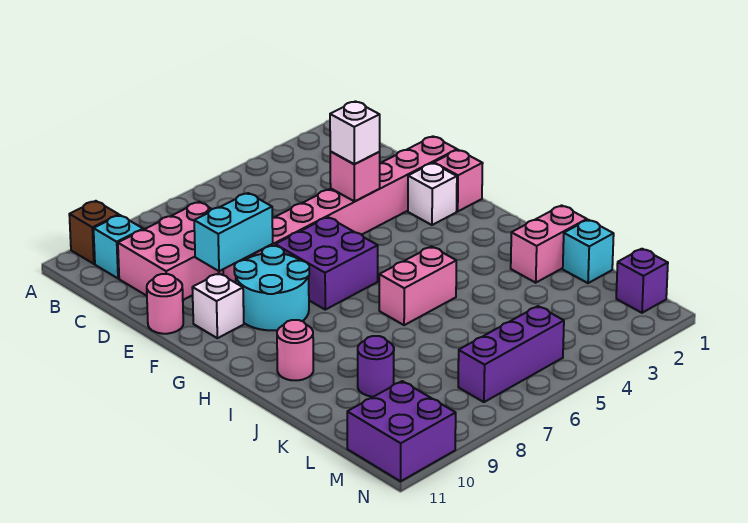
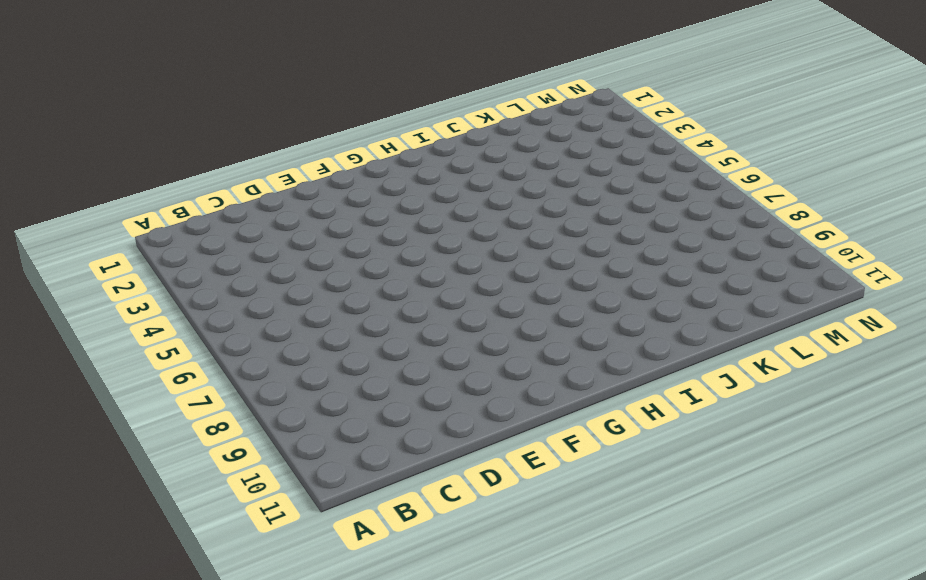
none -> brown 1x1 brick [69,201,119,264]
none -> cyan 1x1 brick [94,215,143,278]
none -> pink 2x3 brick [118,202,223,300]

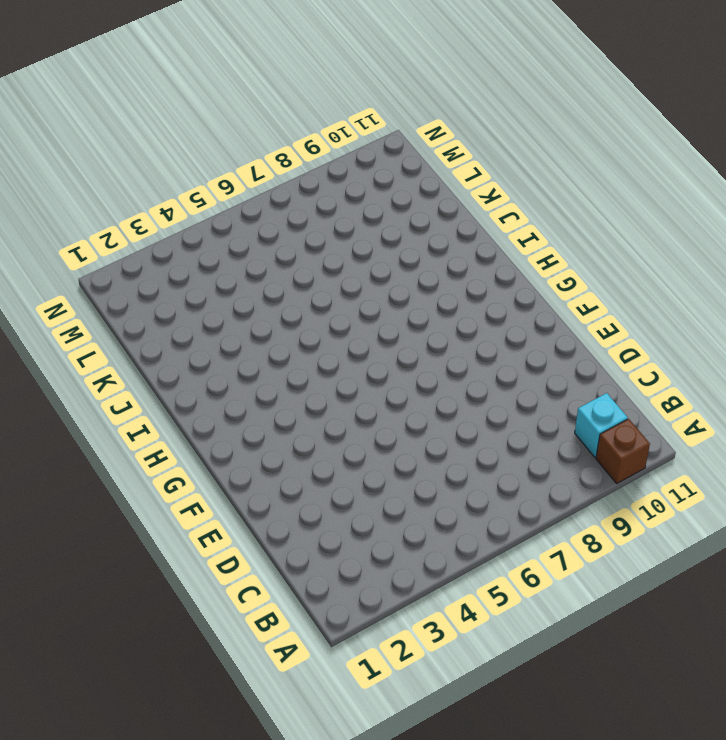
none -> pink 2x3 brick [118,202,223,300]
none -> pink 1x8 brick [223,136,457,283]
none -> pink 1x1 round brick [147,274,183,334]

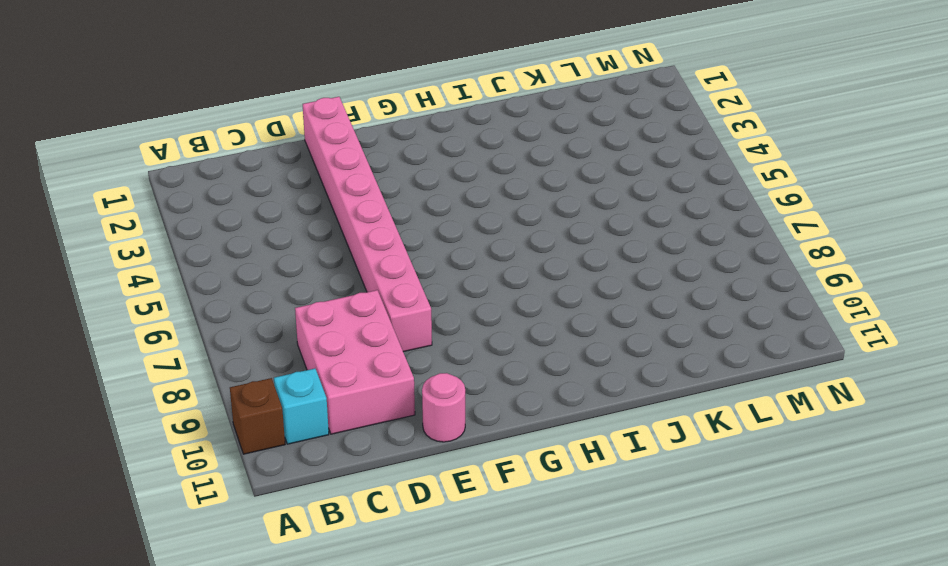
none -> pink 1x1 brick [434,150,483,211]
none -> white 1x1 brick [408,163,457,225]
none -> purple 2x2 brick [275,217,378,310]

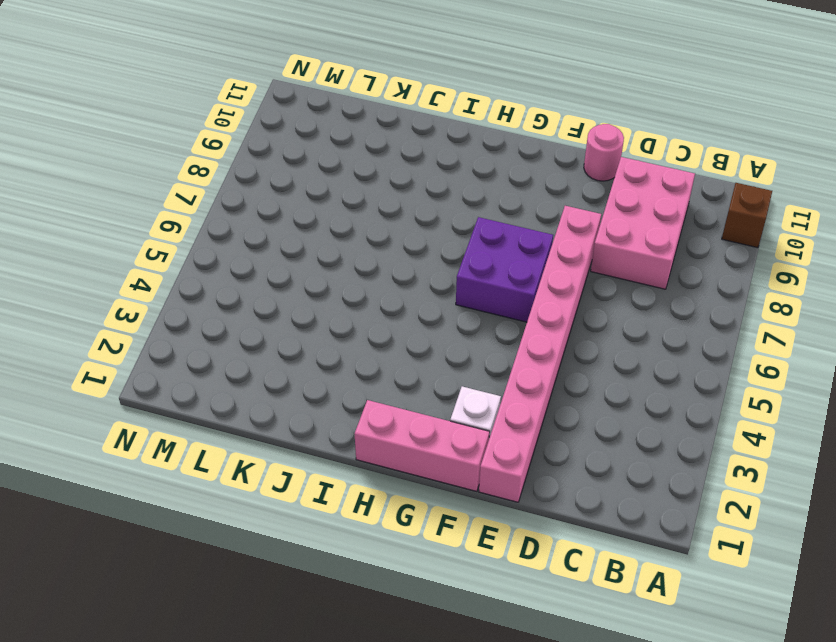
pink 1x3 brick [355,400,489,491] -> pink 1x1 brick [434,150,483,211]
none -> cyan 1x1 brick [94,215,143,278]
none -> cyan 2x2 round brick [234,246,309,330]
none -> white 1x1 brick [192,273,244,338]

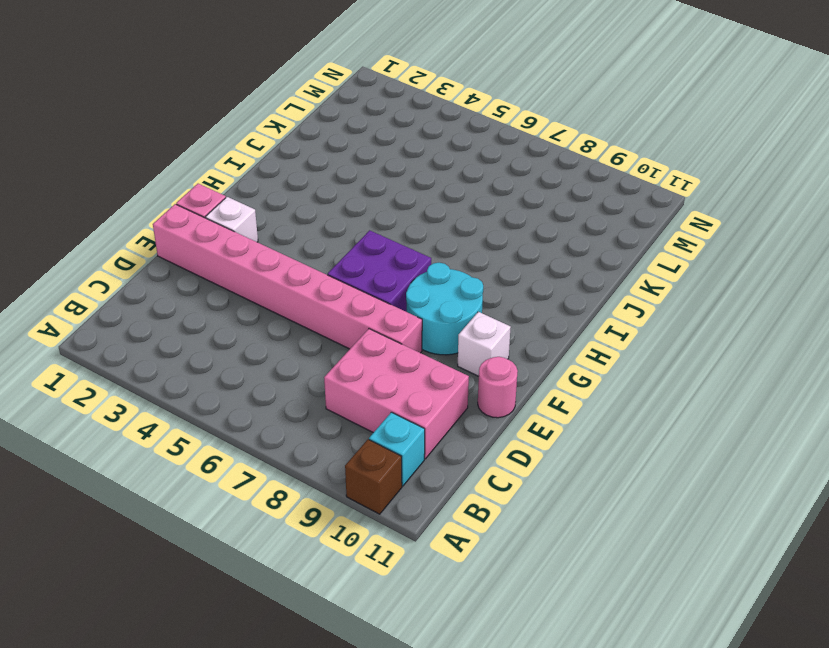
none -> pink 1x2 brick [379,247,456,325]
none -> pink 1x1 round brick [277,320,313,380]
none -> pink 1x2 brick [511,205,587,283]

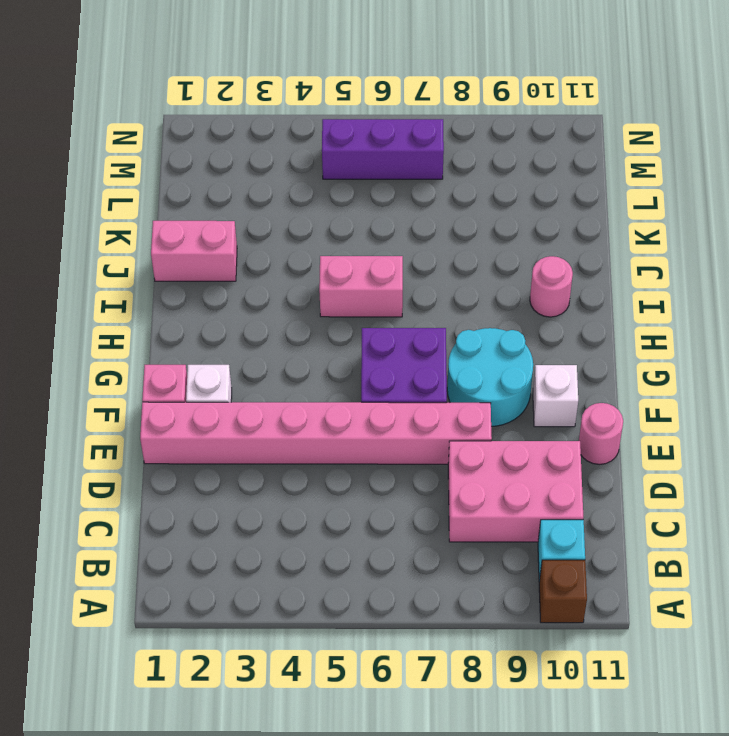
none -> cyan 1x1 brick [563,220,614,283]
none -> purple 1x1 round brick [358,336,394,397]
none -> purple 1x1 brick [616,249,668,313]

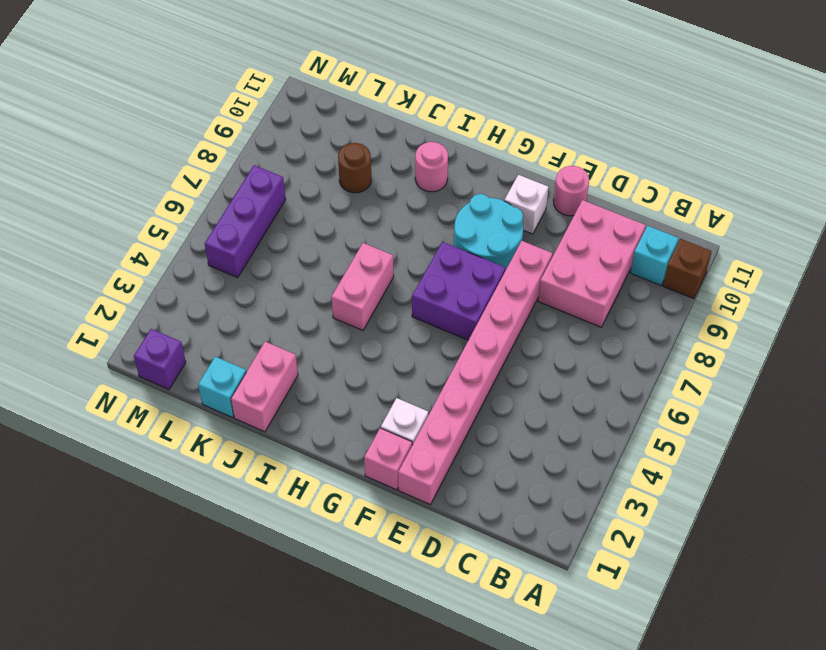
brown 1x1 round brick [338,143,371,193] -> purple 1x1 round brick [358,336,394,397]
none -> purple 2x2 brick [347,381,456,481]
none -> pink 1x1 brick [330,152,380,201]
none -> cyan 1x2 brick [194,193,273,271]

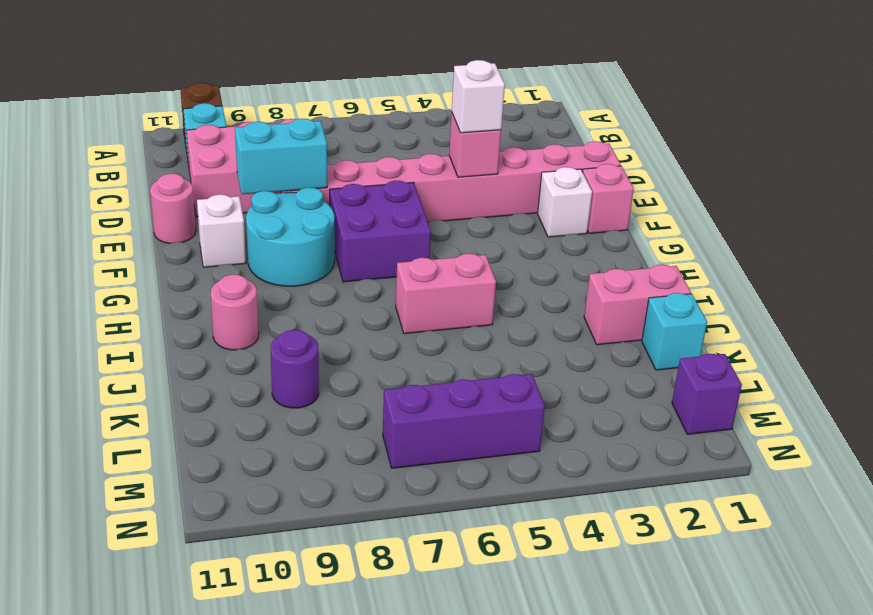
none -> purple 2x2 brick [347,381,456,481]

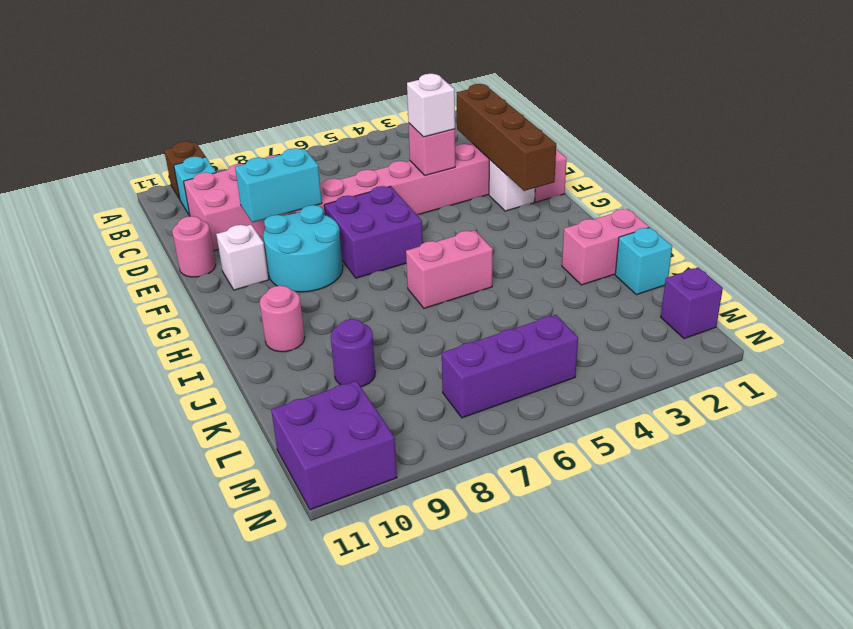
brown 1x4 brick [457,84,556,191] -> none

